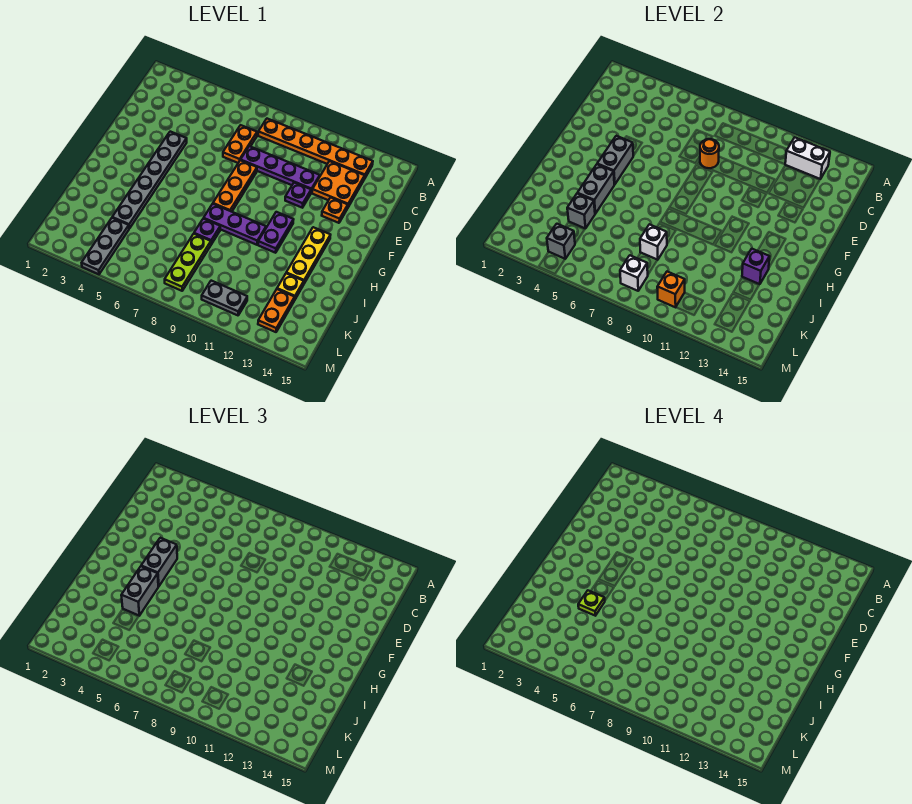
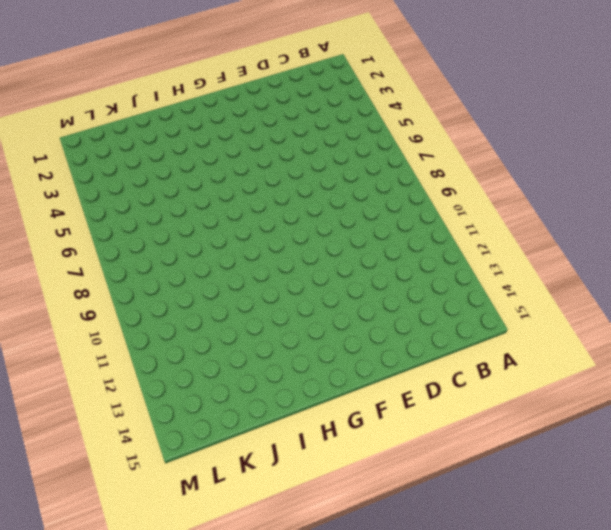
none -> orange 1x6 plate [258,119,373,179]
none -> orange 1x2 plate [223,125,257,163]
none -> orange 2x2 plate [312,161,365,207]
none -> purple 1x4 plate [241,146,320,193]

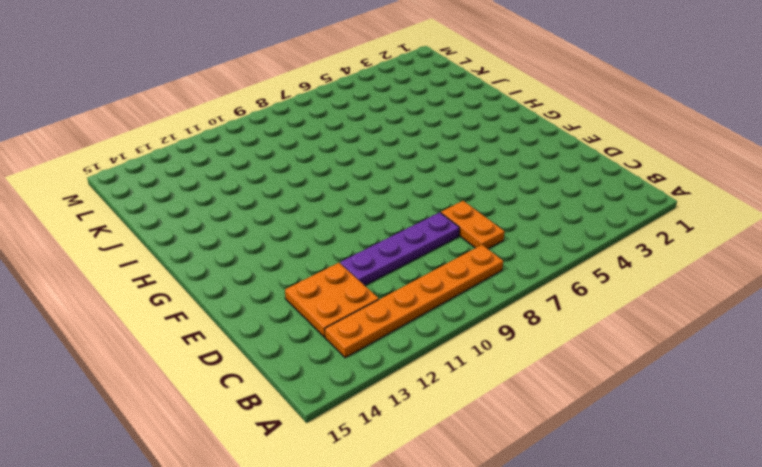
none -> grey 1x6 plate [112,132,187,229]
none -> orange 1x3 plate [213,160,257,212]
none -> purple 1x1 plate [285,183,311,208]
none -> orange 1x1 plate [322,198,348,223]

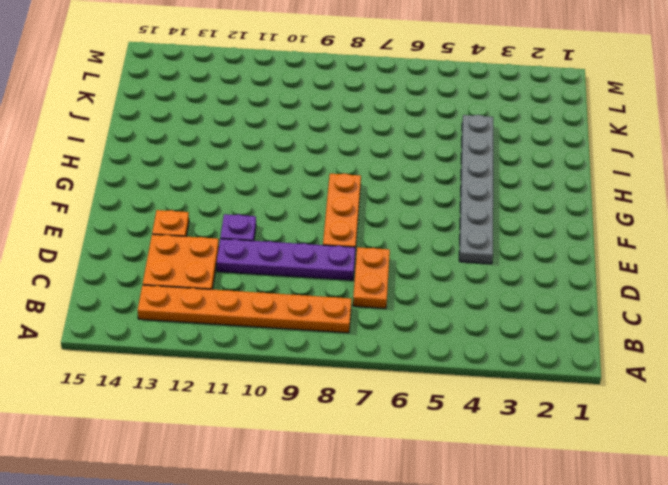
none -> purple 1x2 plate [258,212,294,253]
none -> yellow 1x3 plate [286,227,330,283]
none -> purple 1x3 plate [204,204,266,245]
none -> purple 1x1 plate [194,219,220,244]

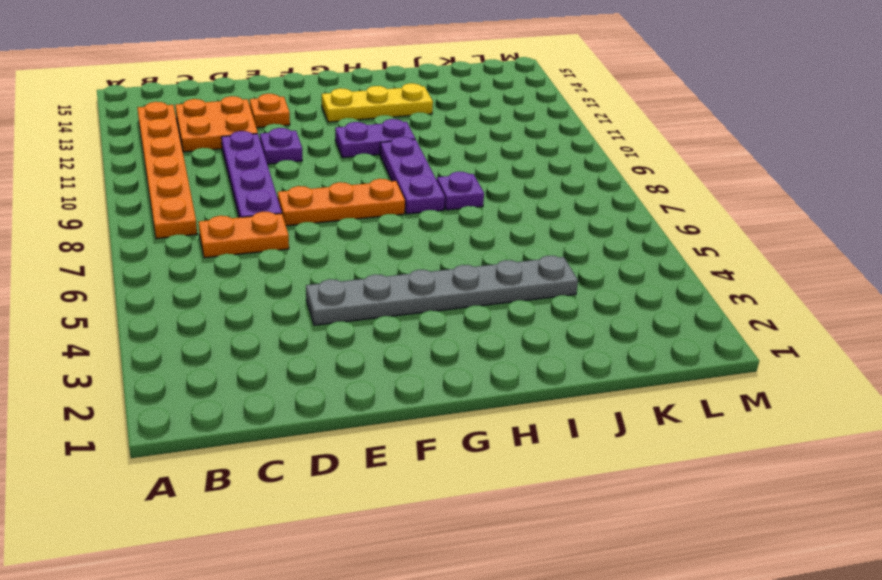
none -> lime 1x3 plate [165,234,211,291]
none -> yellow 1x1 plate [277,273,304,300]
none -> grey 1x3 plate [82,218,129,274]
none -> orange 1x2 plate [258,289,295,332]

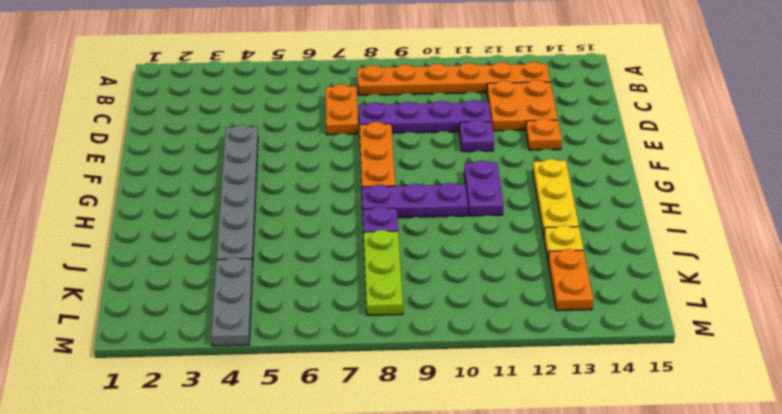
none -> grey 1x2 plate [202,281,247,315]
none -> white 1x2 brick [785,137,830,179]
none -> orange 1x1 round brick [700,139,719,169]
none -> grey 1x2 brick [597,136,633,185]

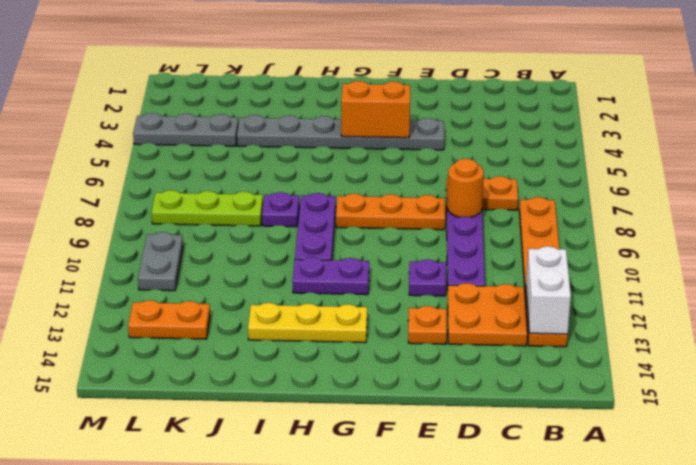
orange 1x2 brick [341,81,410,138] -> grey 1x2 brick [597,136,633,185]
none -> yellow 1x1 plate [277,273,304,300]
none -> grey 1x2 brick [577,164,614,214]
none -> purple 1x1 brick [742,249,770,284]
none -> grey 1x1 brick [567,194,595,229]

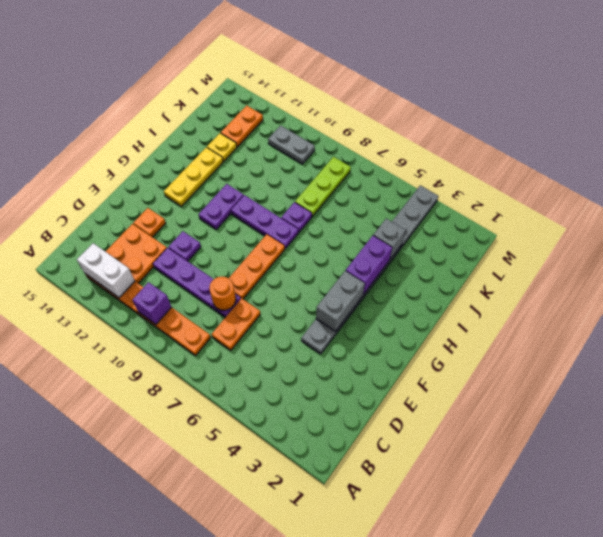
purple 1x1 brick [133,282,171,324] -> purple 1x1 brick moved to [742,249,770,284]
purple 1x2 brick [346,236,392,295] -> grey 1x2 brick [577,164,614,214]
none -> white 1x1 brick [640,224,667,260]
none -> grey 1x1 brick [547,224,575,259]
none -> white 1x1 brick [620,255,648,291]
none -> orange 1x1 brick [657,272,685,307]

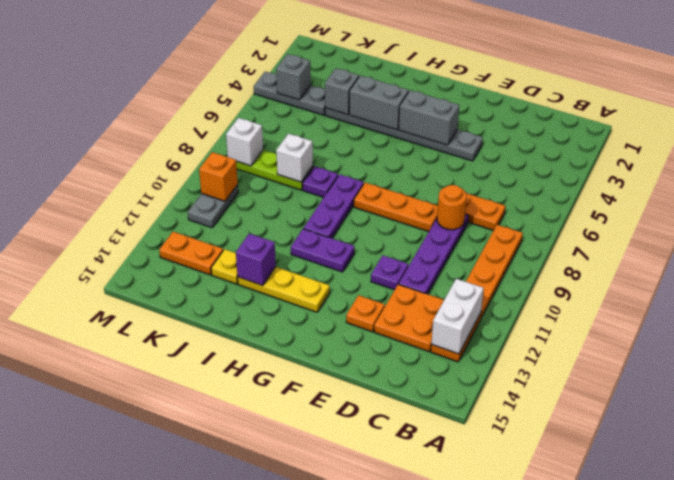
none -> grey 1x2 brick [141,538,177,586]
none -> grey 1x2 brick [121,566,158,616]
none -> lime 1x1 plate [578,591,605,616]

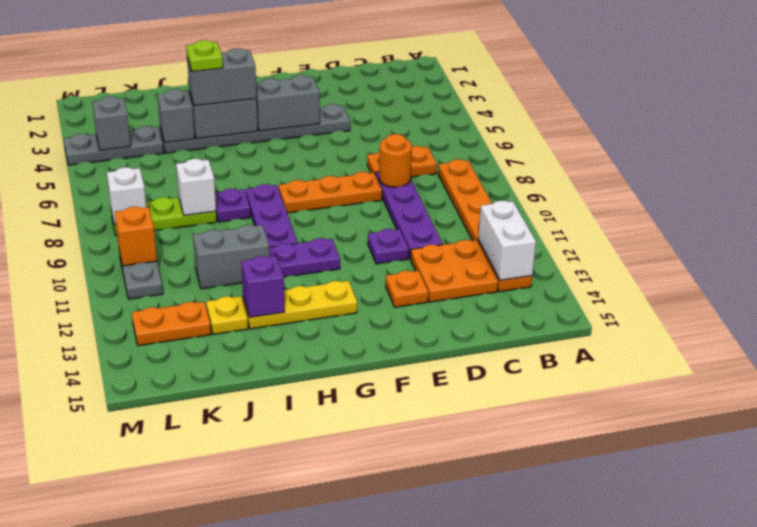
grey 1x2 brick [193,224,270,289] -> grey 1x2 brick moved to [141,538,177,586]

